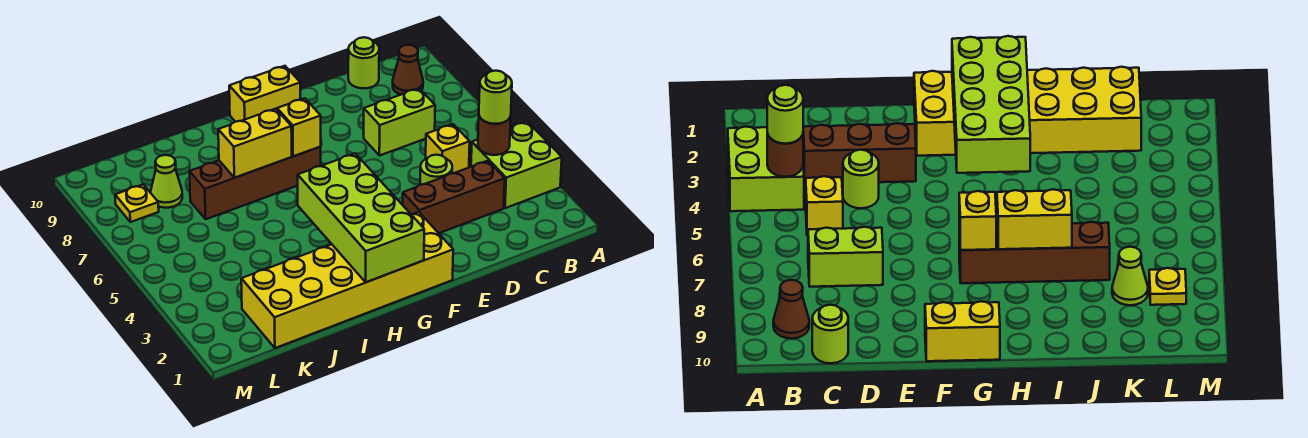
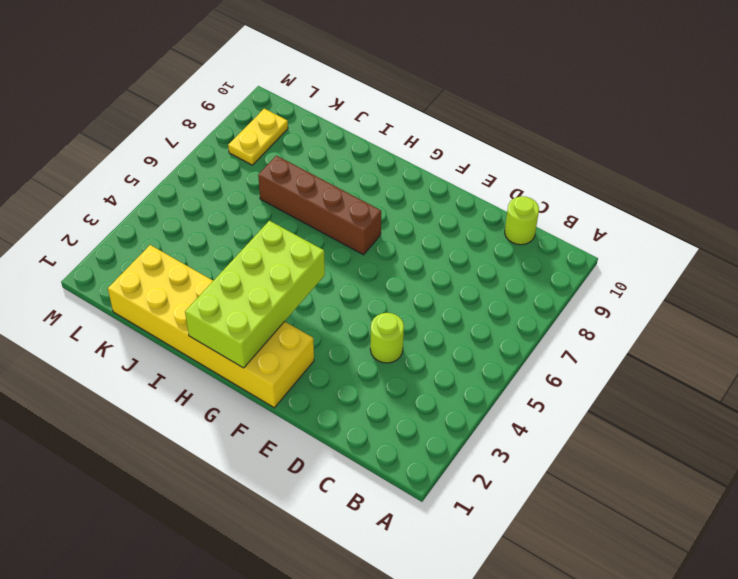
yellow 1x2 plate [228,109,288,165] -> yellow 1x1 plate [115,185,159,222]
none -> lime 2x2 brick [471,121,562,208]
none -> brown 1x1 cone [393,45,423,95]
none -> brown 1x3 brick [403,161,505,233]

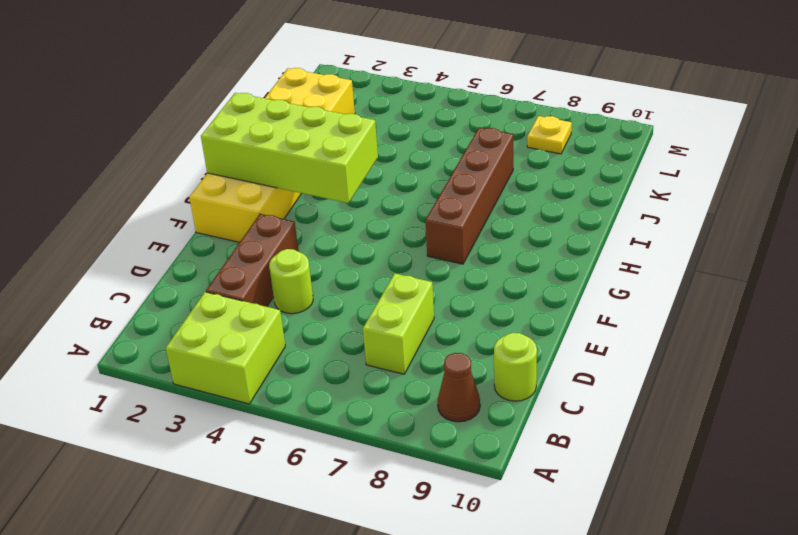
none -> yellow 1x1 brick [426,124,470,173]
none -> yellow 1x2 brick [229,66,300,122]
none -> lime 1x1 cone [151,155,182,208]

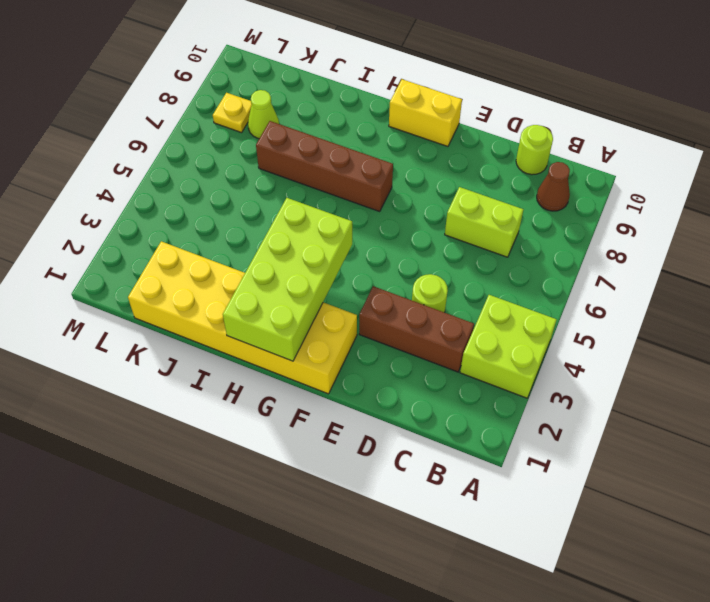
none -> yellow 1x1 brick [426,124,470,173]
none -> brown 1x1 round brick [478,116,511,155]
none -> yellow 1x1 brick [277,98,321,156]

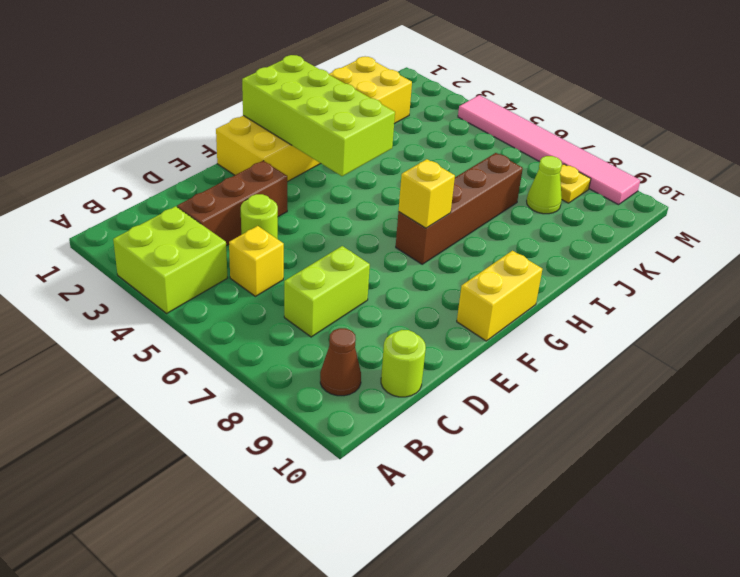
pink 1x6 tile [458,95,640,205] -> none
none -> brown 1x1 round brick [478,116,511,155]
none -> yellow 1x2 brick [218,109,292,178]
none -> lime 1x1 round brick [479,71,512,124]

